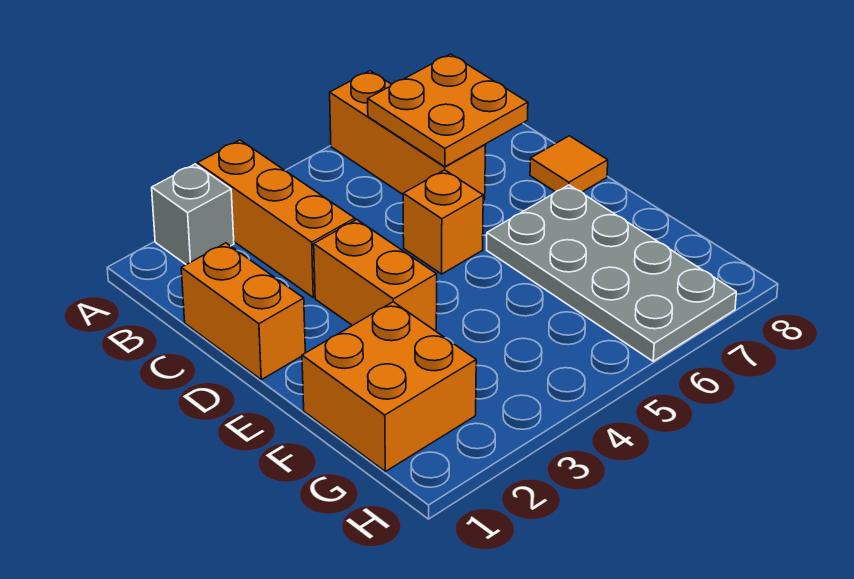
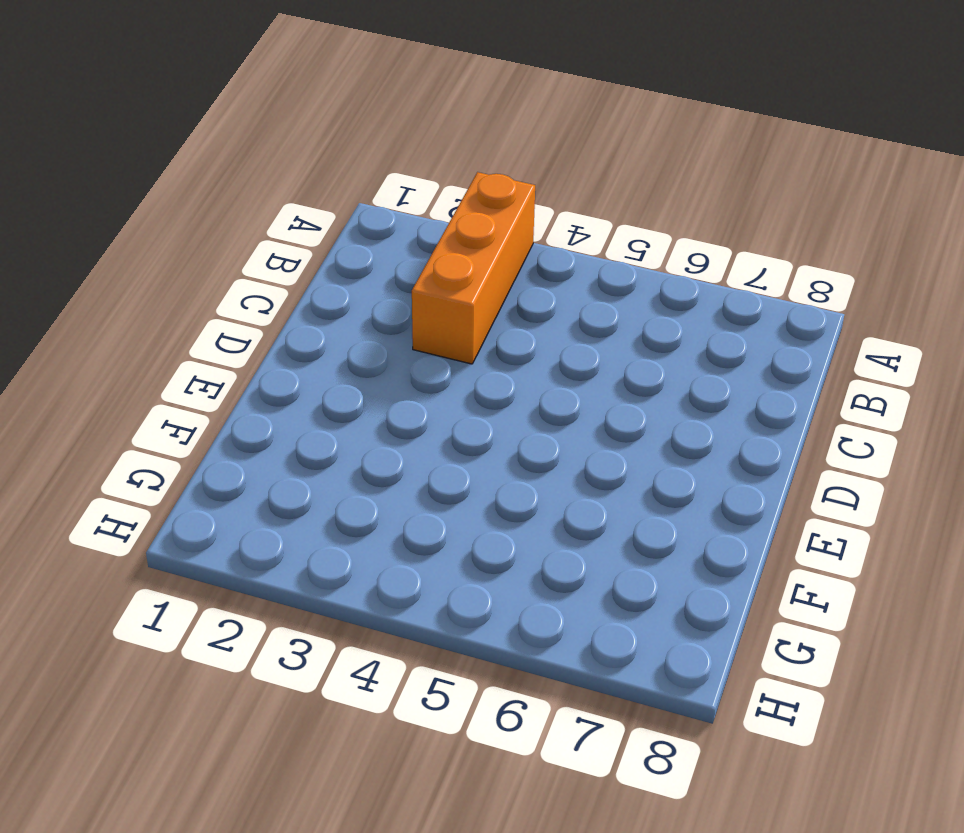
none -> grey 1x1 brick [152,164,234,265]
none -> orange 1x3 brick [330,71,486,200]

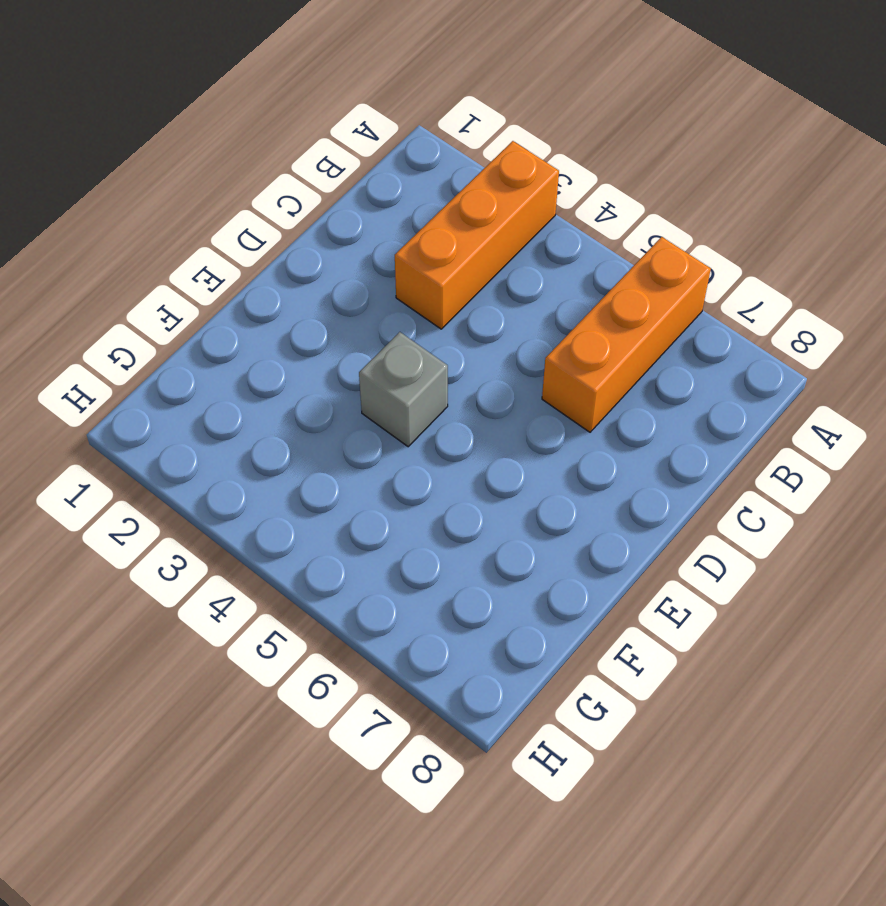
grey 1x1 brick [359,332,448,447] -> grey 1x1 brick moved to [152,164,234,265]
none -> orange 1x2 brick [181,243,305,380]
none -> orange 1x2 brick [314,220,437,330]

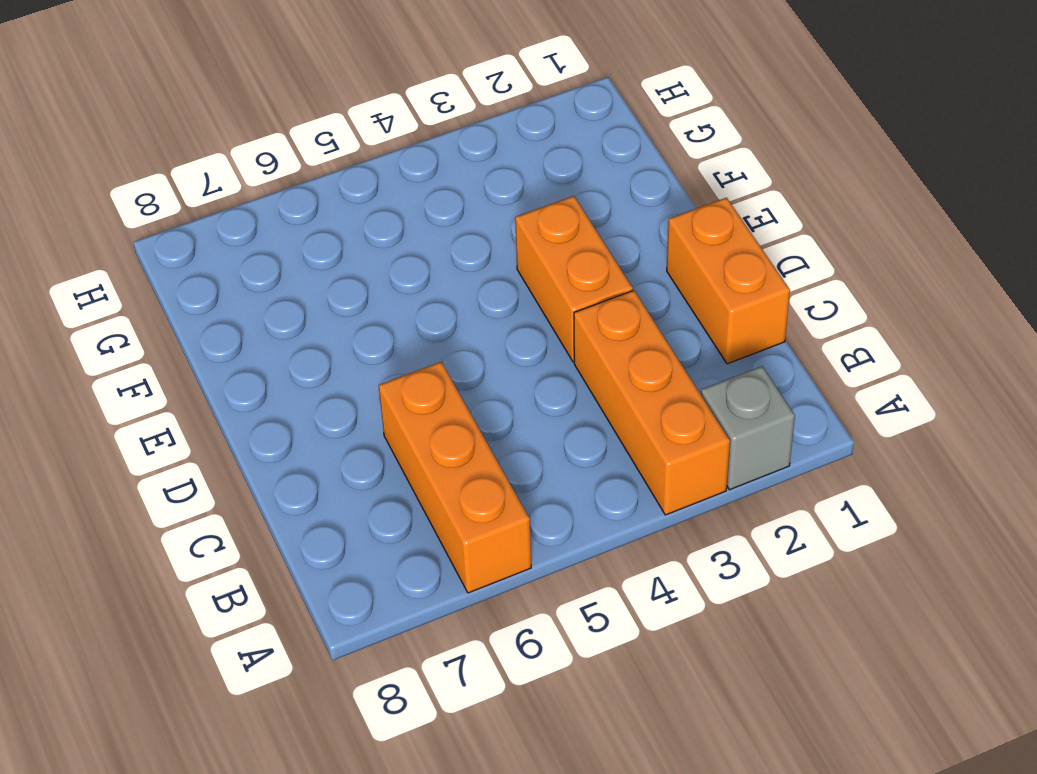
none -> orange 1x1 brick [403,170,483,274]
none -> orange 1x1 tile [530,136,608,192]

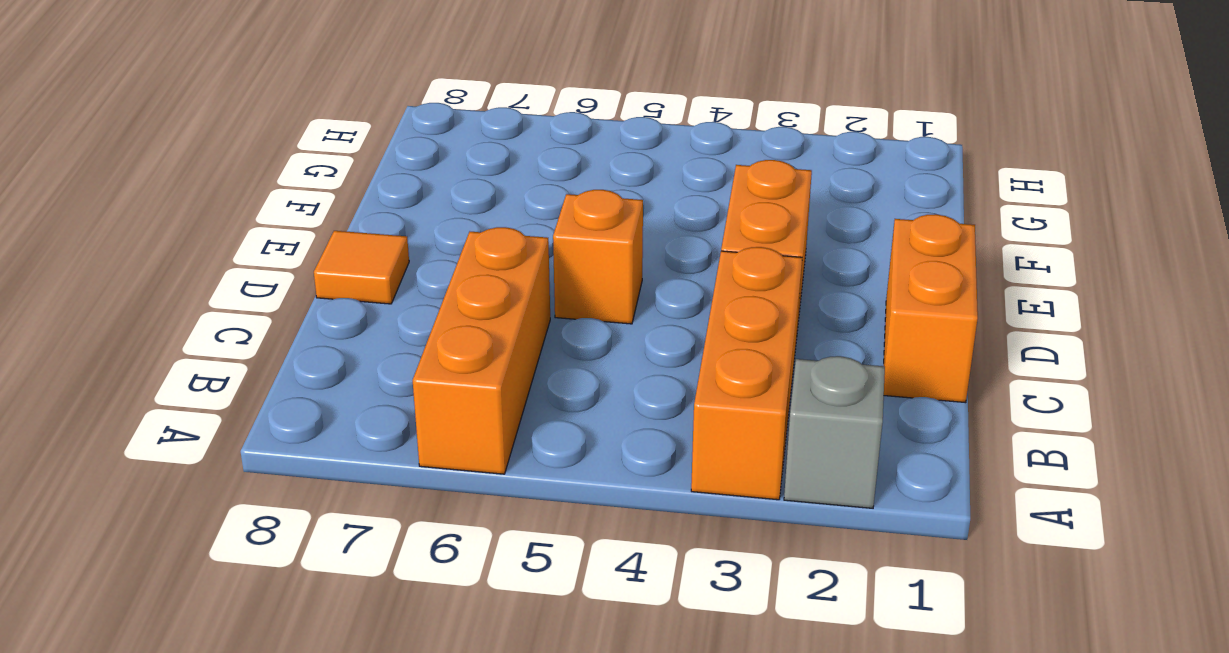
none -> grey 2x4 plate [487,185,736,361]
none -> orange 2x2 brick [302,302,476,472]

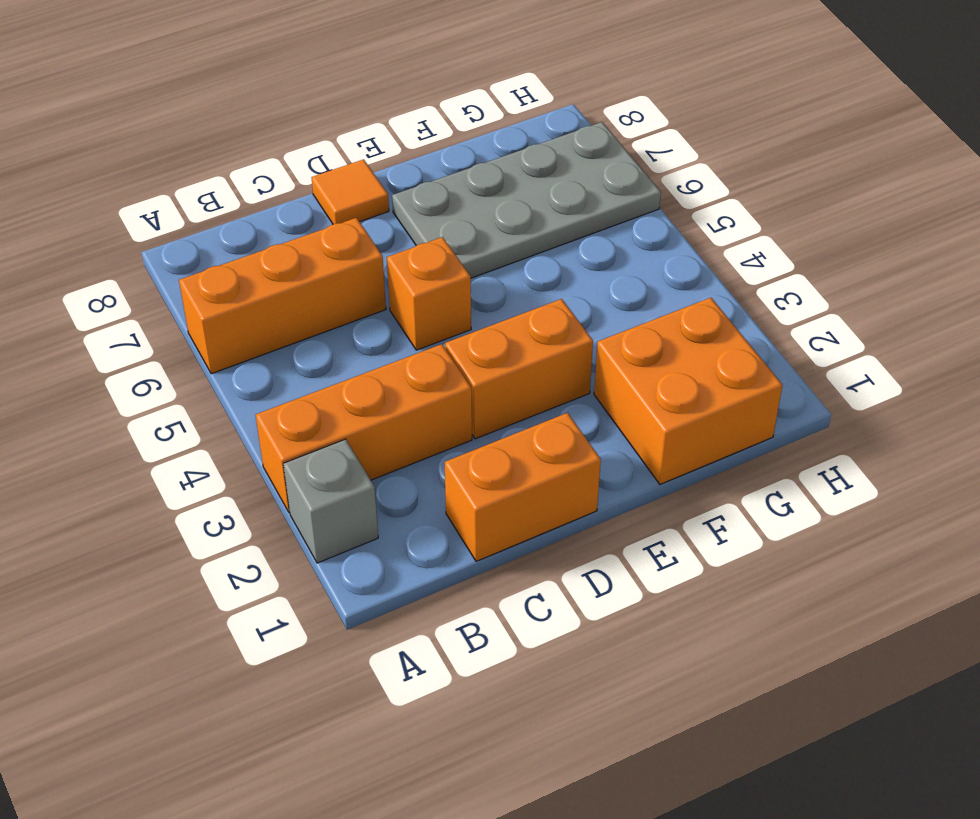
none -> orange 2x2 plate [368,54,528,167]

